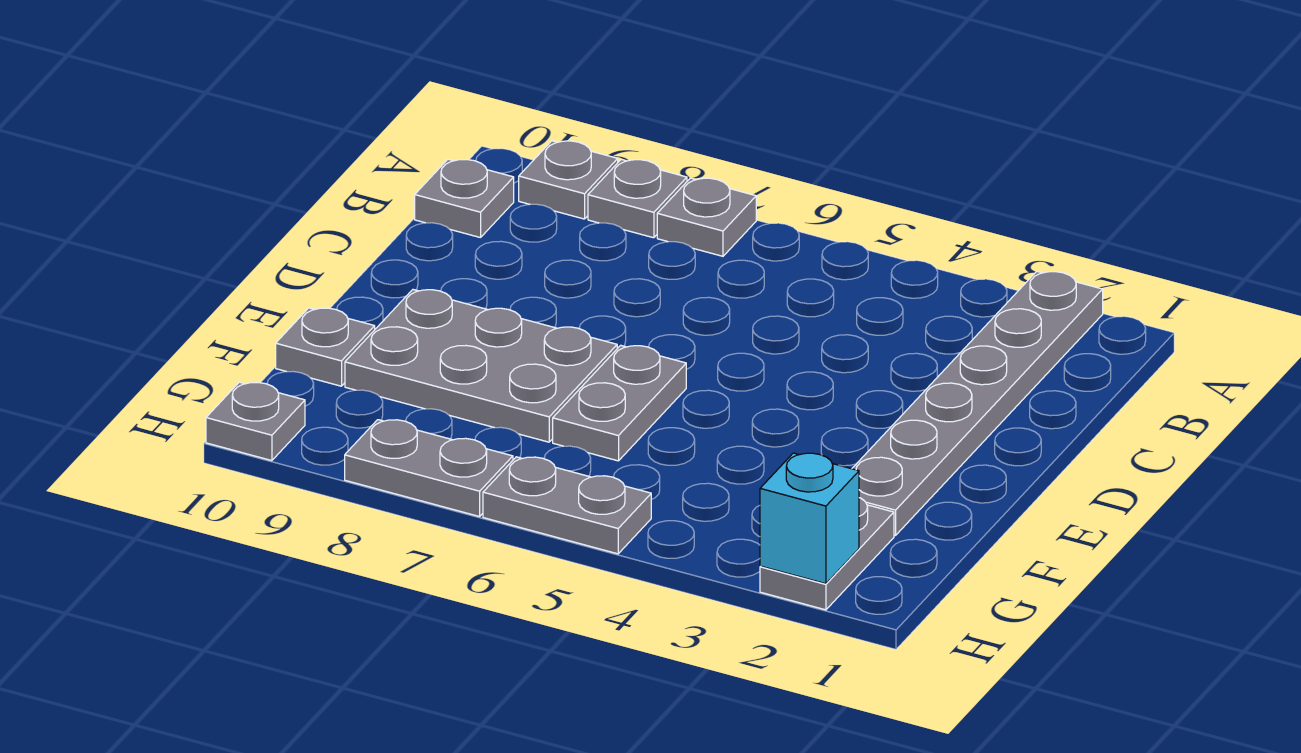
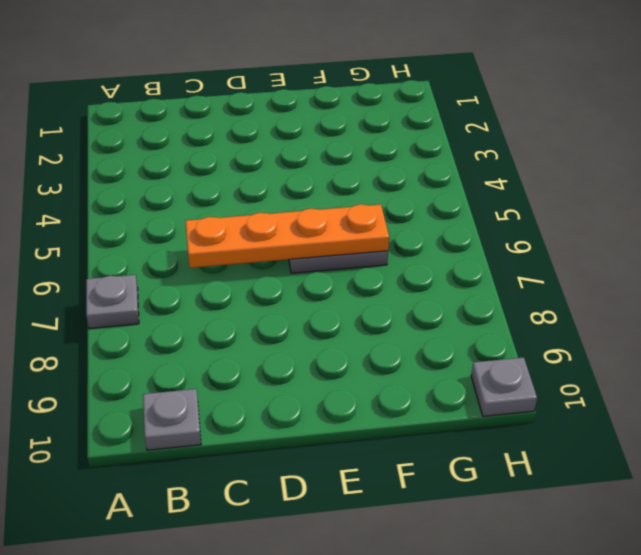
orange 1x4 plate [185,204,389,268] -> none
none -> grey 1x6 plate [852,271,1103,536]
none -> grey 1x1 plate [588,159,687,238]
none -> grey 1x1 plate [519,141,618,219]

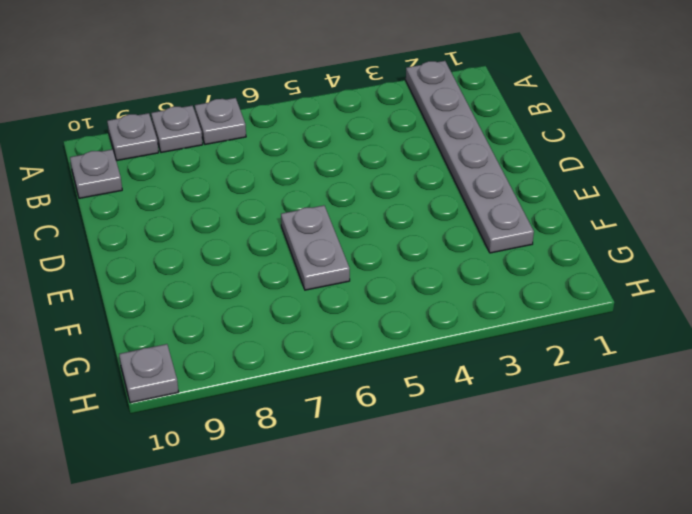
none -> grey 2x3 plate [345,290,617,442]
none -> grey 1x1 plate [276,308,375,386]
none -> grey 1x2 plate [760,498,894,610]

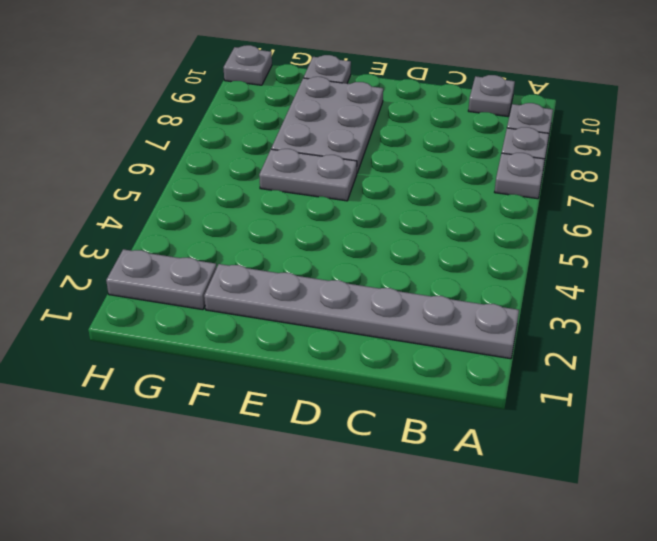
none -> grey 1x2 plate [483,457,651,554]
none -> grey 1x2 plate [345,420,513,517]
none -> cyan 1x1 brick [760,453,859,584]

